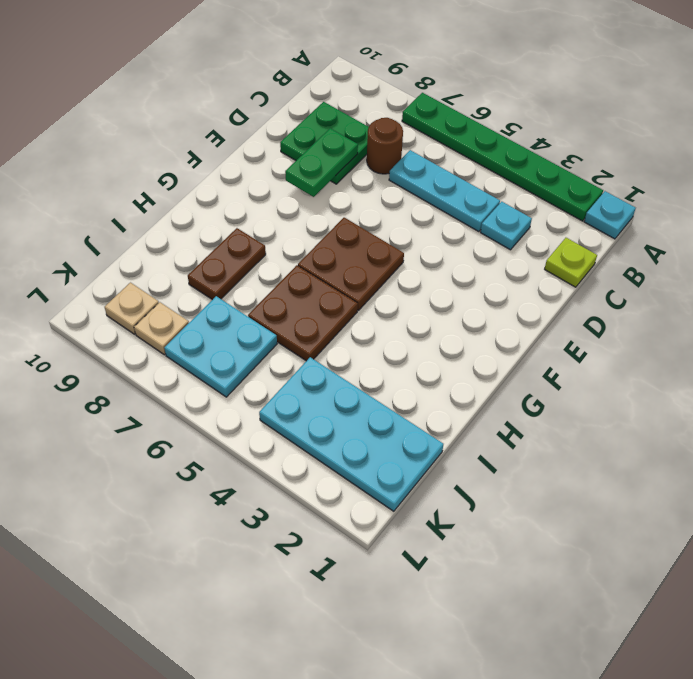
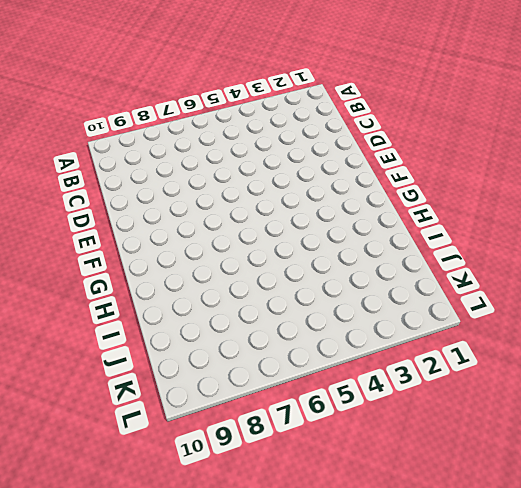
none -> cyan 1x1 plate [584,191,636,239]
none -> green 1x6 plate [402,93,603,221]
none -> lime 1x1 plate [545,238,597,287]

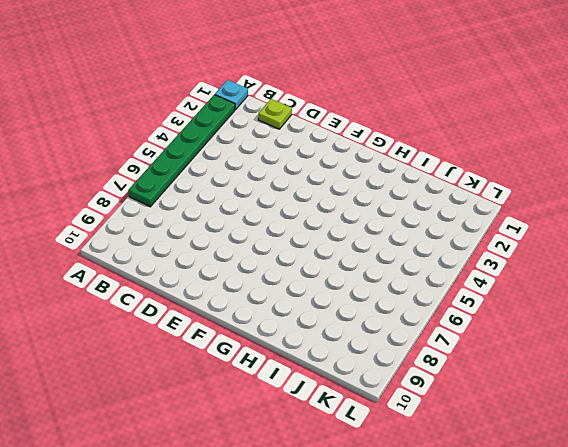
none -> cyan 1x1 plate [480,202,532,250]
none -> cyan 1x3 plate [389,150,500,232]
none -> brown 1x1 round brick [367,118,403,174]

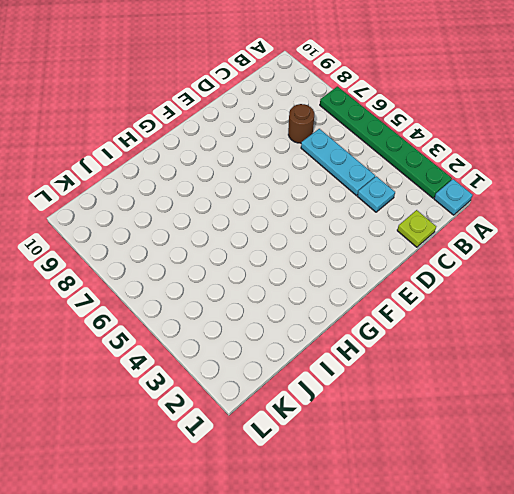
none -> green 2x2 plate [280,102,369,184]
none -> brown 2x2 plate [298,218,404,310]
none -> brown 2x2 plate [248,265,358,361]

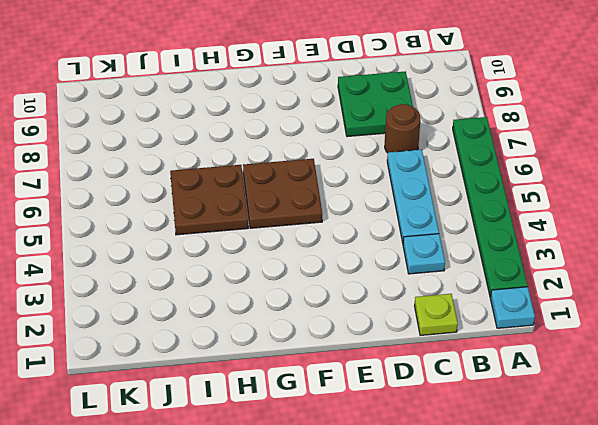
none -> brown 1x2 plate [188,228,266,300]
none -> cyan 2x4 plate [259,357,443,511]
none -> cyan 2x2 plate [164,296,277,397]

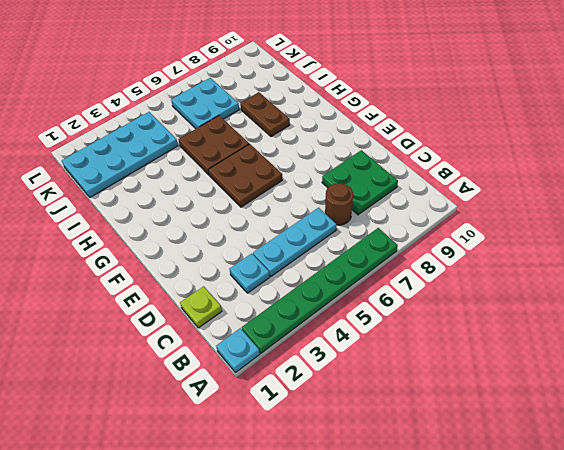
none -> tan 1x1 plate [134,302,189,355]
none -> tan 1x1 plate [105,283,159,334]
none -> green 1x2 plate [285,128,358,197]

